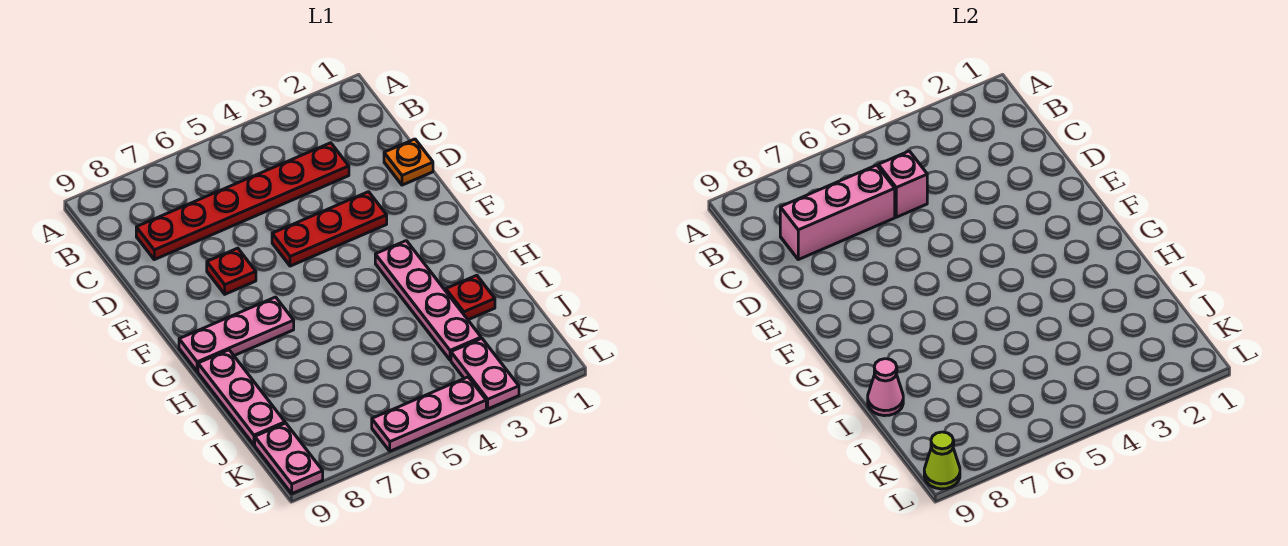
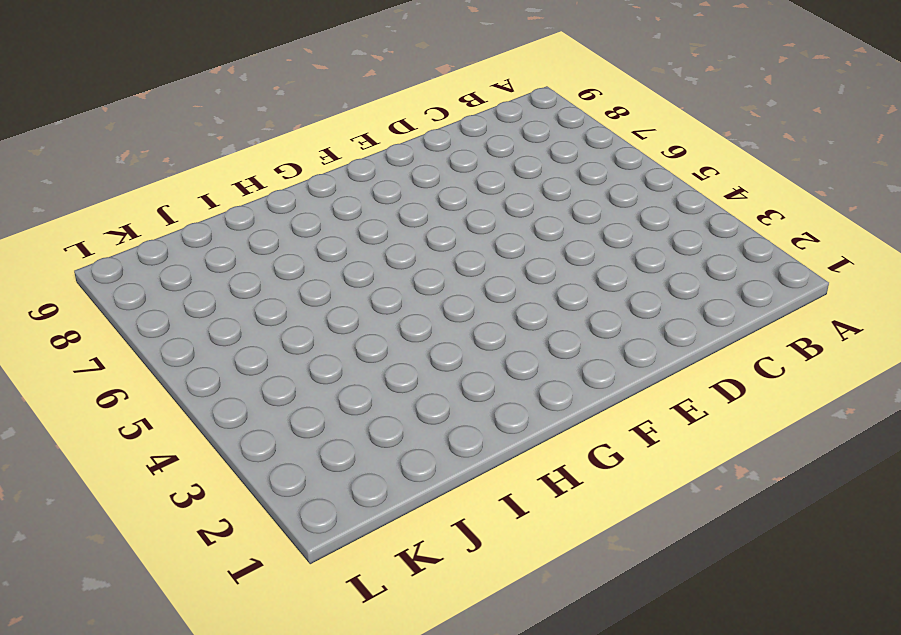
none -> red 1x6 plate [136,143,349,260]
none -> orange 1x1 plate [384,139,433,185]
none -> red 1x3 plate [272,192,387,266]

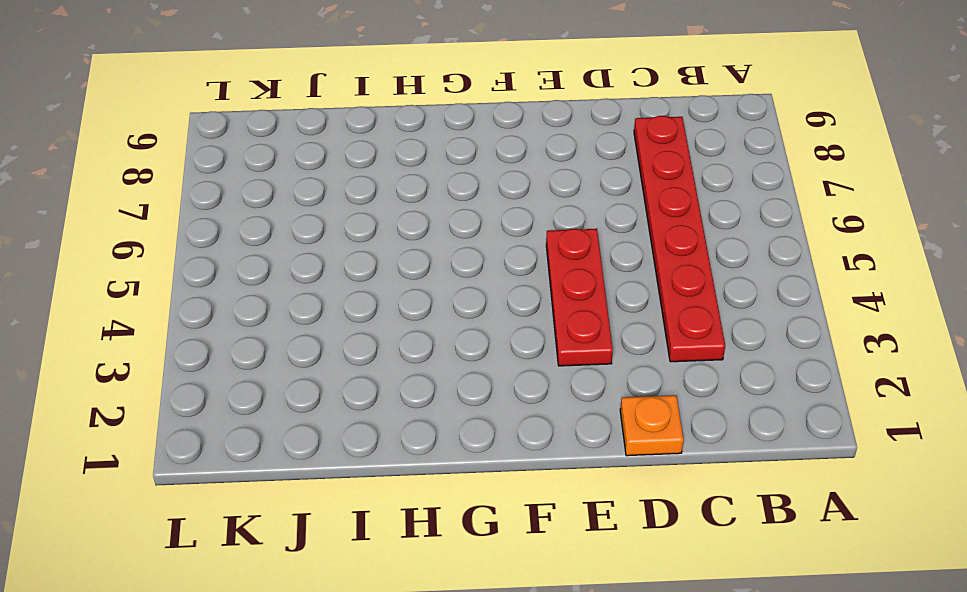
none -> red 1x1 plate [207,248,256,294]
none -> pink 1x4 plate [375,241,481,360]
none -> pink 1x3 plate [179,297,294,372]

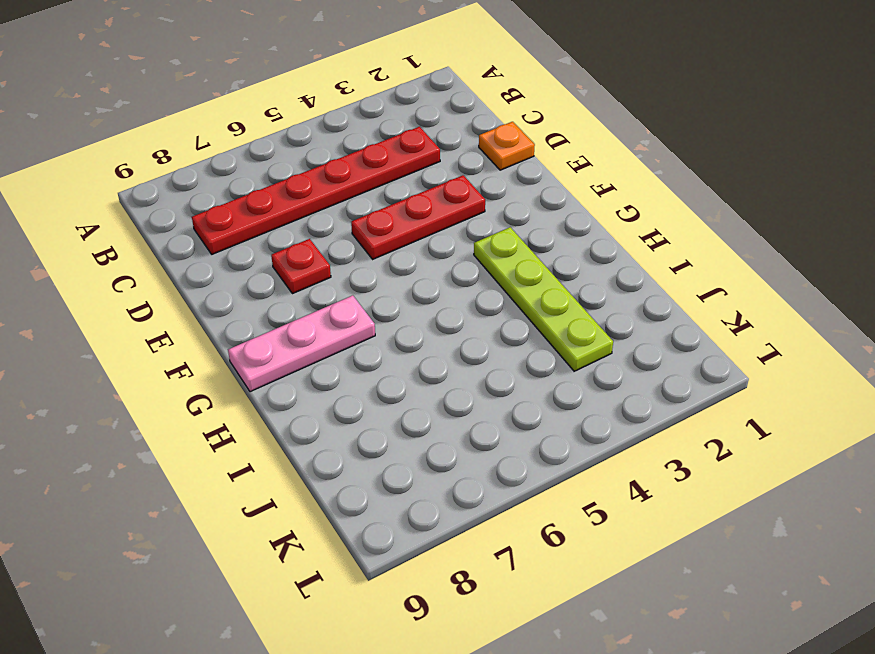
lime 1x4 plate [474,227,613,371] -> pink 1x4 plate [375,241,481,360]
none -> pink 1x3 plate [198,350,285,445]
none -> red 1x1 plate [446,275,495,320]
none -> pink 1x2 plate [451,338,519,409]

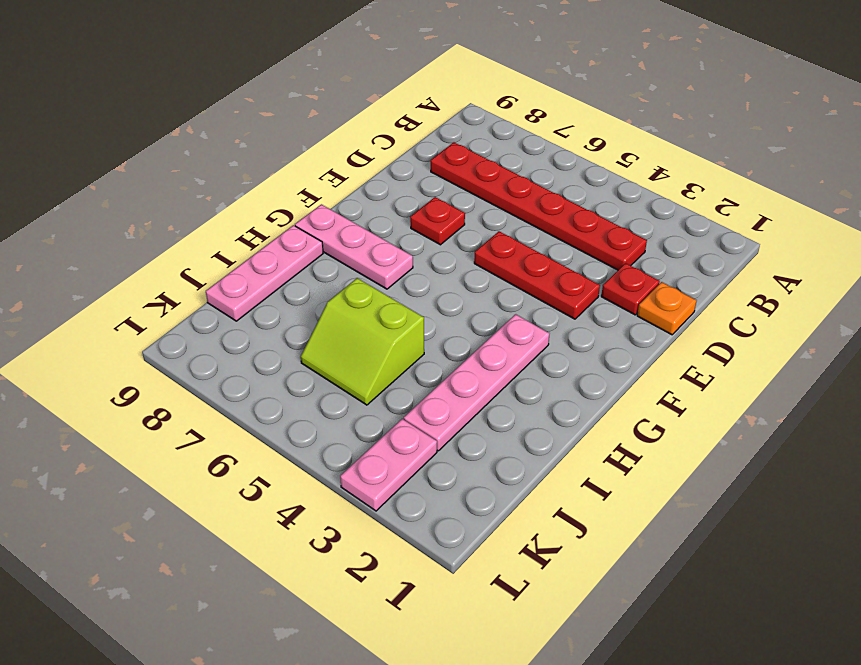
red 1x1 plate [601,263,660,315] -> red 1x1 plate moved to [446,275,495,320]
lime 2x2 slope [301,278,424,405] -> none
none -> pink 1x2 plate [255,423,323,494]
none -> pink 1x3 plate [372,377,486,451]
none -> pink 1x1 brick [878,151,927,217]

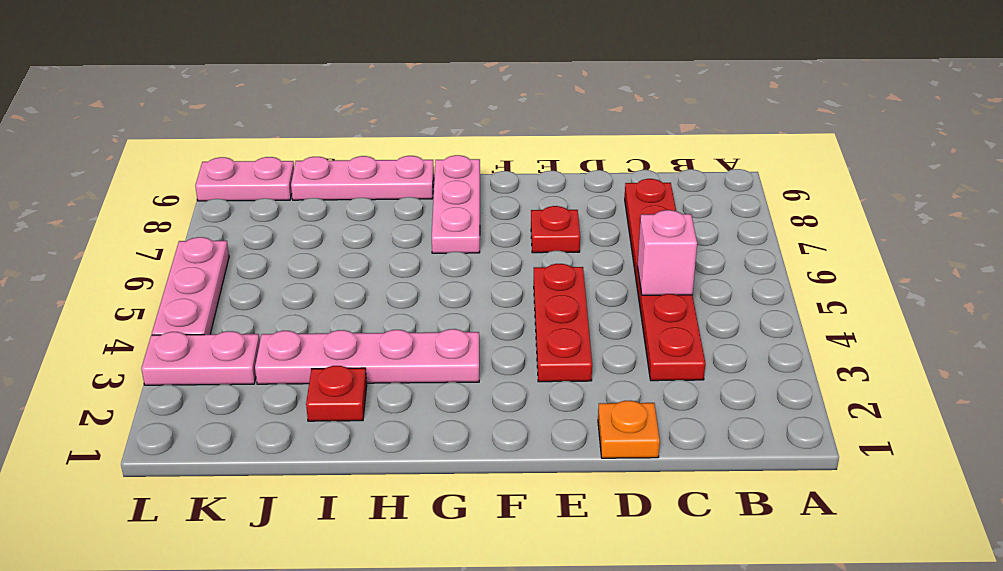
none -> pink 1x3 brick [780,165,895,260]
none -> pink 1x1 cone [868,359,903,416]
none -> lime 1x1 cone [924,432,960,489]

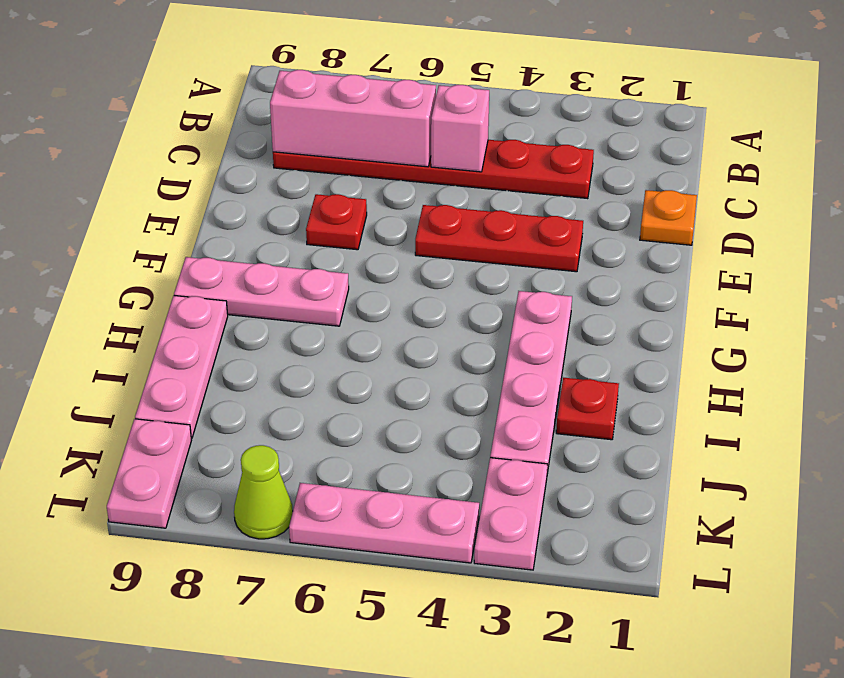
lime 1x1 cone [234,445,293,539] -> lime 1x1 cone moved to [924,432,960,489]
none -> pink 1x1 cone [868,359,903,416]

